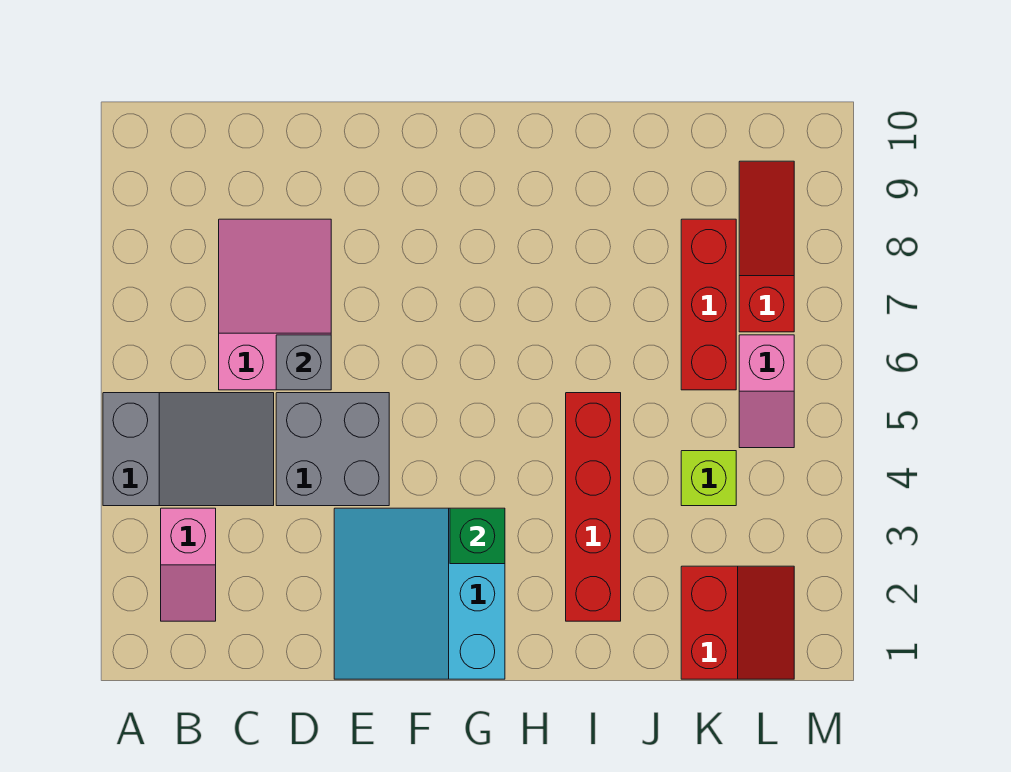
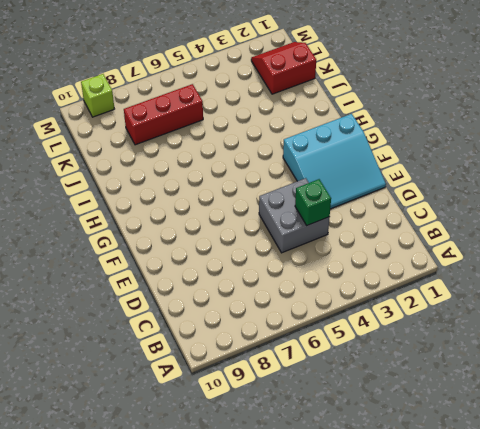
green 1x1 brick [295,179,331,225] -> green 1x1 brick moved to [450,508,505,564]
lime 1x1 brick [81,74,114,117] -> lime 1x1 brick moved to [681,451,736,506]
none -> grey 2x3 slope [103,393,274,506]
none -> pink 1x2 slope [161,508,216,621]
none -> pink 2x3 slope [219,219,331,390]

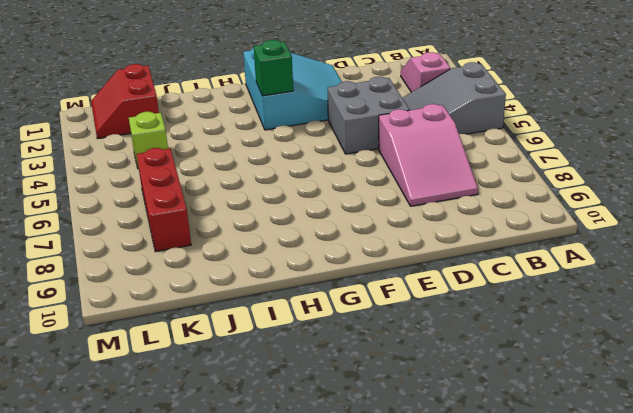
none -> red 1x4 brick [566,393,621,621]
none -> pink 1x2 slope [739,335,794,448]
none -> red 1x3 slope [739,161,794,332]

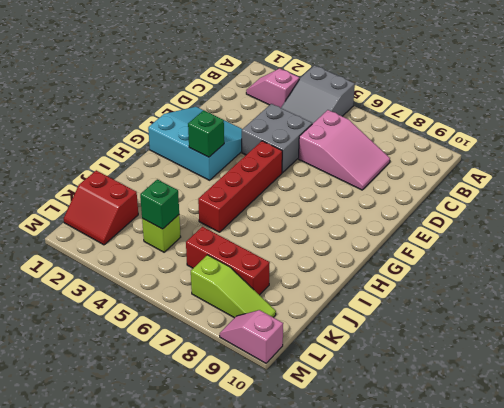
red 1x4 brick [198,141,282,232] -> red 1x4 brick turned to [566,393,621,621]
green 1x1 brick [140,179,179,229] -> none
lime 1x3 slope [191,255,276,318] -> red 1x3 slope [739,161,794,332]
pink 1x2 slope [220,310,283,363] -> pink 1x2 slope moved to [739,335,794,448]
none -> grey 1x1 brick [276,335,331,390]

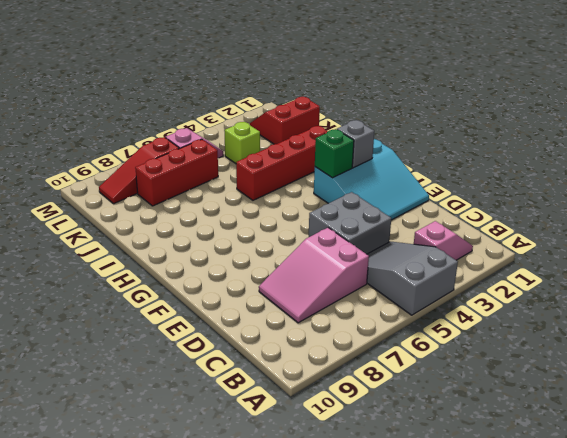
grey 1x1 brick [337,120,374,168] -> grey 1x1 brick moved to [276,335,331,390]

